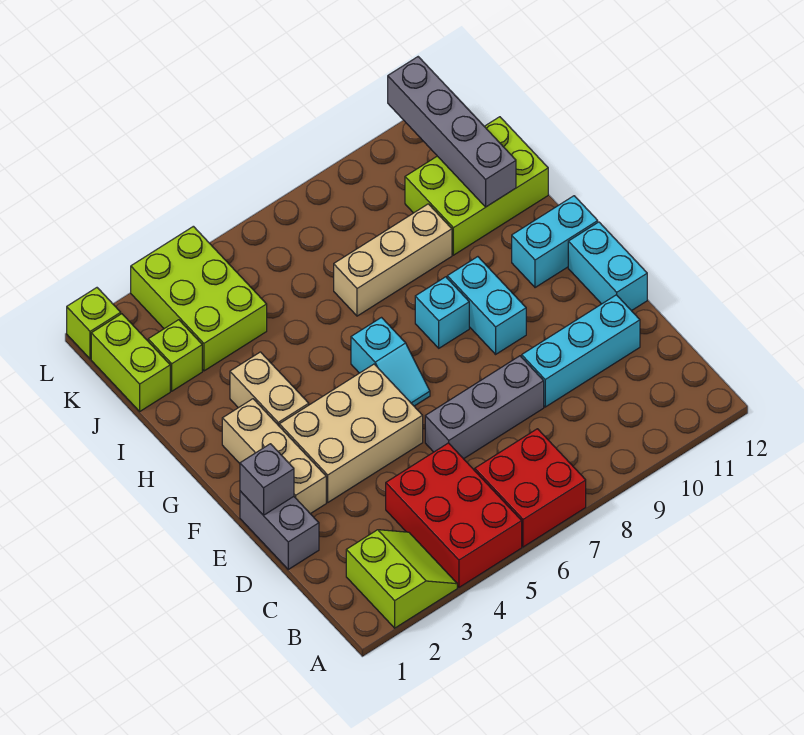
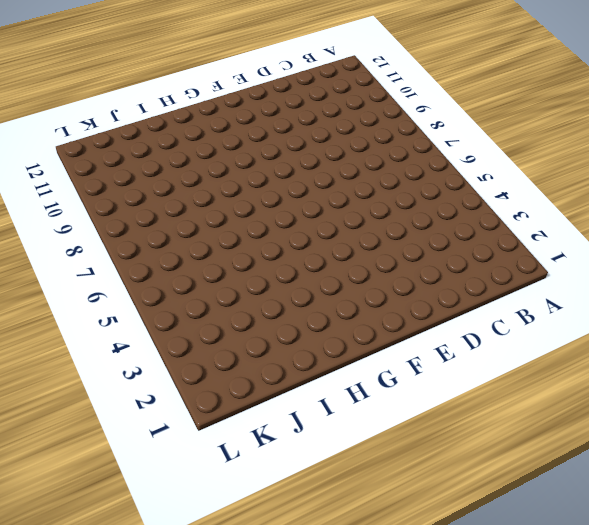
none -> lime 2x2 slope [346,530,457,628]
none -> red 2x3 brick [386,443,522,587]
none -> red 2x2 brick [475,429,586,547]

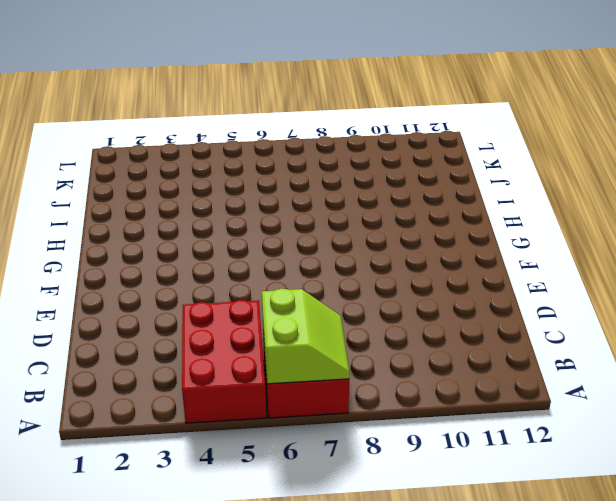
lime 2x2 slope [262,288,350,384] -> lime 2x2 slope moved to [346,530,457,628]
none -> grey 1x2 brick [240,491,319,569]
none -> grey 1x3 brick [425,356,544,459]
none -> cyan 1x3 brick [522,295,640,407]

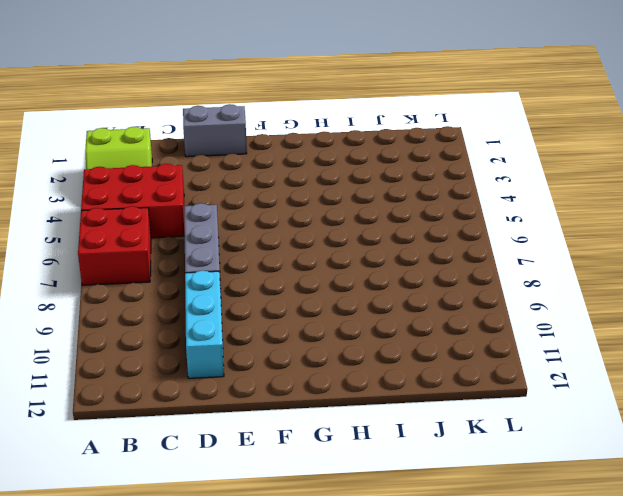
none -> tan 1x3 brick [222,399,326,514]
none -> tan 2x3 brick [279,364,423,502]
none -> cyan 1x2 brick [568,222,647,311]

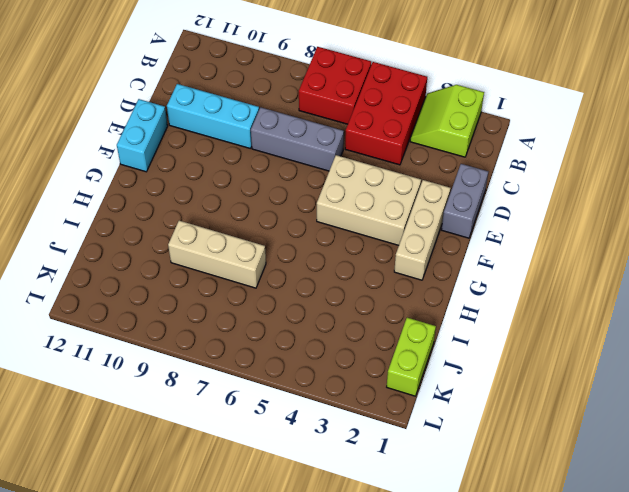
none -> cyan 1x2 slope [351,318,430,406]
none -> cyan 1x2 brick [447,257,526,354]
none -> tan 1x2 brick [230,352,309,426]

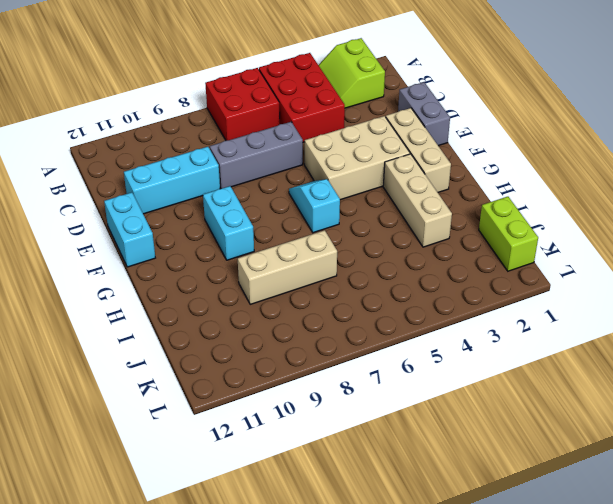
tan 1x3 brick [383,154,452,247] -> tan 1x2 brick [230,352,309,426]
none -> cyan 1x1 brick [415,277,469,348]
none -> cyan 1x2 brick [512,196,598,288]
none -> lime 2x3 brick [405,117,548,255]

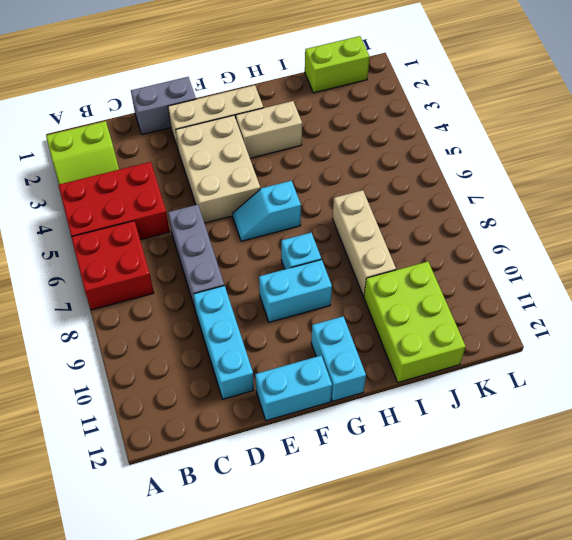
none -> lime 1x1 brick [148,320,202,391]
none -> lime 2x3 brick [131,226,267,371]
none -> lime 1x1 brick [67,288,121,359]

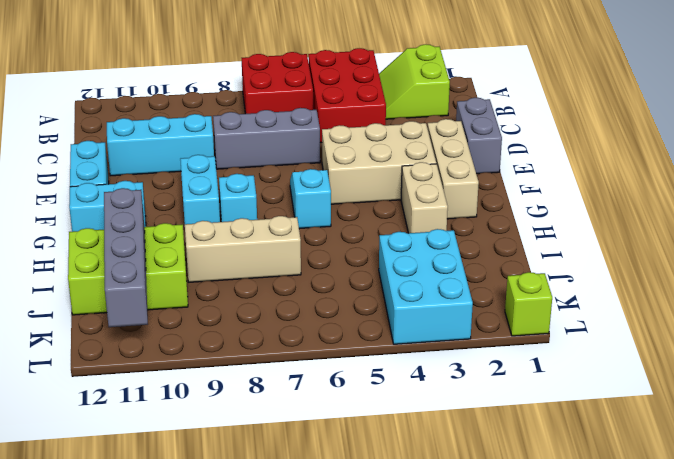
cyan 2x3 brick [379,229,473,344] -> lime 2x3 brick [131,226,267,371]
none -> lime 1x2 brick [91,314,170,411]
none -> lime 1x1 brick [148,320,202,391]
none -> grey 1x1 brick [240,444,294,516]

